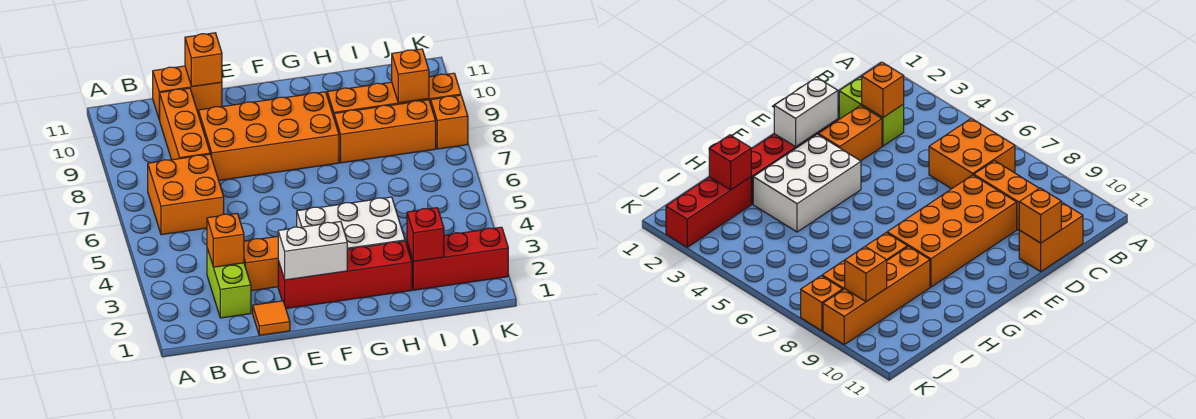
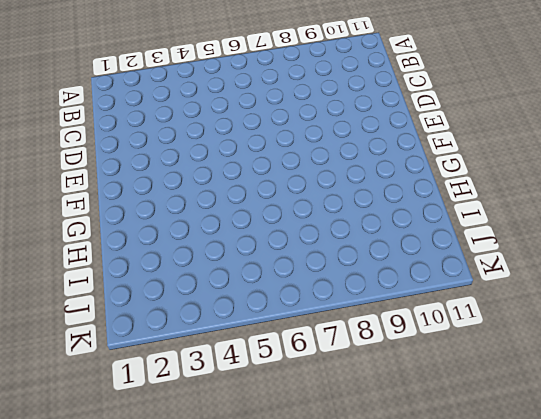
none -> orange 2x2 brick [148,154,224,235]
none -> lime 1x2 brick [207,248,251,318]
none -> orange 1x3 brick [160,88,210,160]

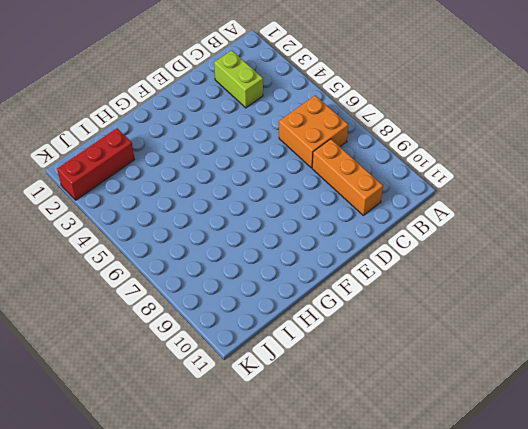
none -> orange 1x2 brick [153,66,222,120]
none -> orange 1x1 tile [253,301,290,335]
none -> orange 1x2 brick [244,236,278,291]

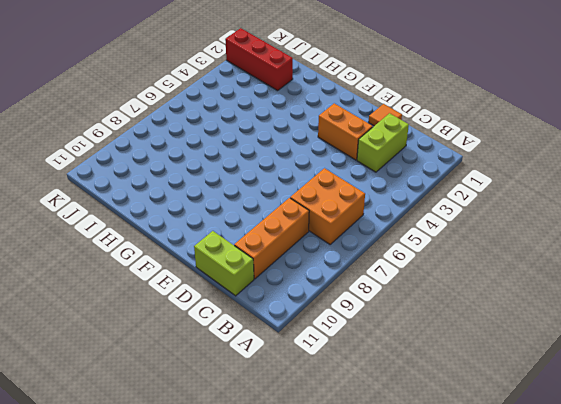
lime 1x2 brick [194,231,254,296] -> orange 1x2 brick [153,66,222,120]
none -> orange 2x4 brick [198,92,339,180]
none -> red 1x4 brick [278,241,412,309]
none -> white 2x3 brick [297,197,405,249]

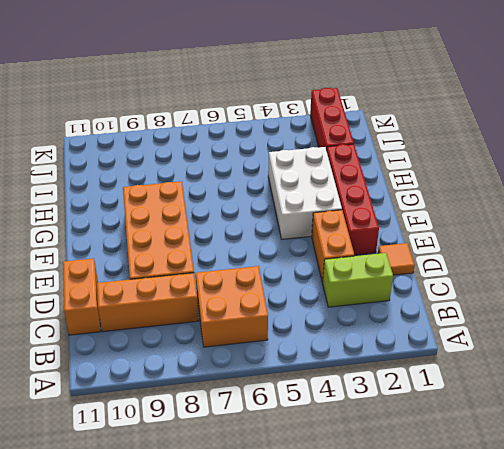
none -> orange 1x3 brick [334,100,436,163]
none -> orange 1x4 brick [327,73,461,116]
none -> orange 1x1 brick [431,95,468,149]

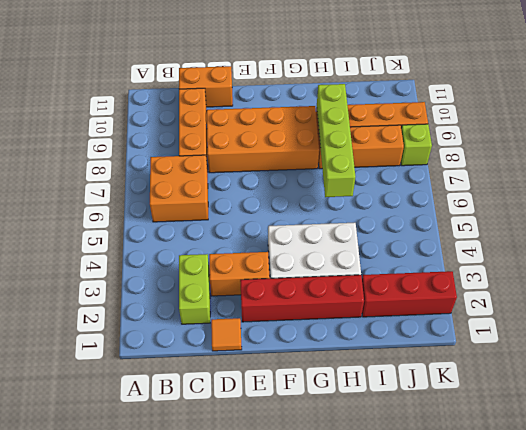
lime 1x4 brick [317,84,356,197] -> none
lime 1x1 brick [401,124,432,166] -> orange 1x1 brick [431,95,468,149]
none -> orange 1x1 brick [207,214,244,267]
none -> orange 1x1 brick [185,33,222,87]
none -> white 1x2 brick [278,222,347,280]

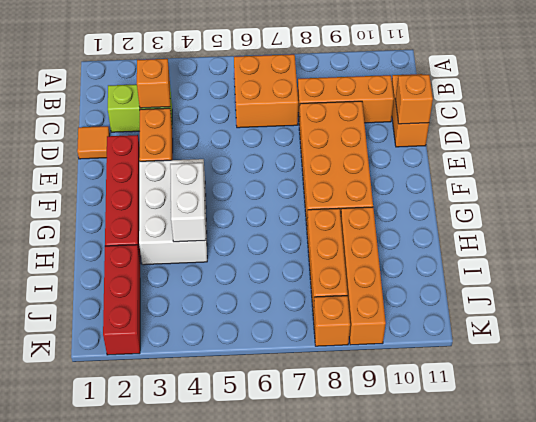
white 1x2 brick [170,163,206,242] -> white 1x2 brick moved to [278,222,347,280]
none -> red 1x1 brick [407,208,444,261]
none -> orange 1x1 brick [392,49,429,103]

